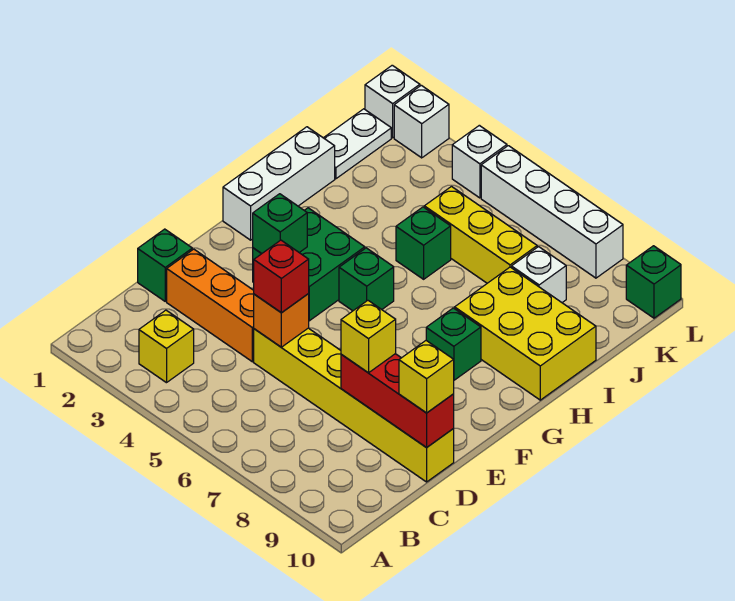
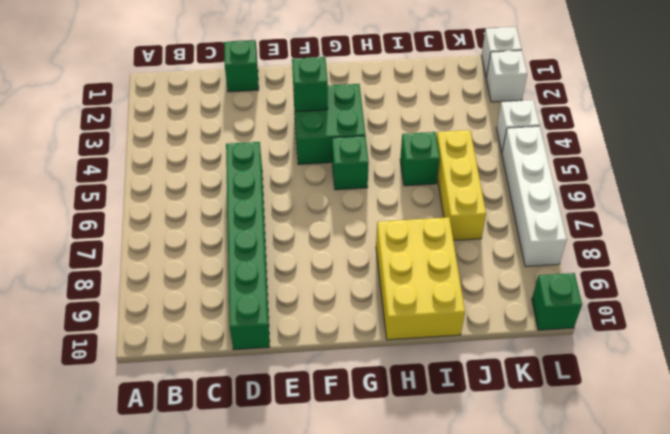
green 1x6 brick [226,142,270,350] -> yellow 1x6 brick [254,328,454,482]
none -> yellow 1x1 brick [139,310,194,383]
none -> orange 1x3 brick [167,249,254,362]
none -> white 1x3 brick [223,127,335,240]

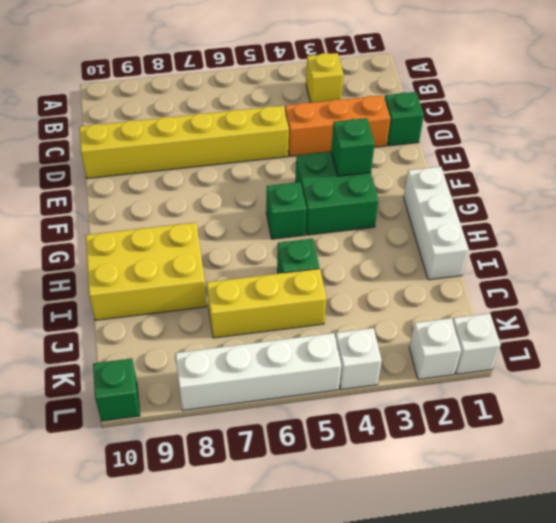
none -> green 1x1 brick [426,308,481,380]
none -> white 1x2 plate [324,109,391,179]
none -> white 1x1 brick [512,247,566,302]

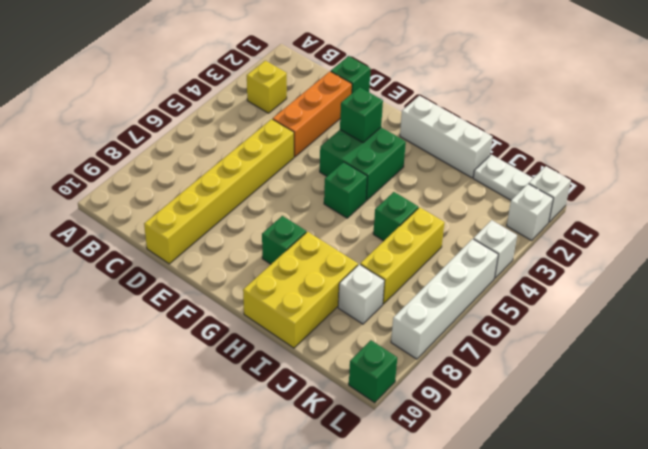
none -> orange 1x1 brick [254,294,309,347]
none -> red 1x3 brick [341,354,454,447]
none -> red 1x1 brick [254,240,309,313]

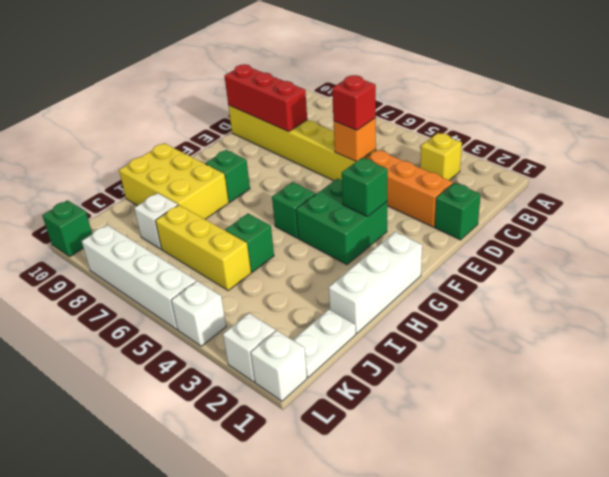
none -> yellow 1x1 brick [341,301,396,373]
none -> yellow 1x1 brick [399,341,454,413]

